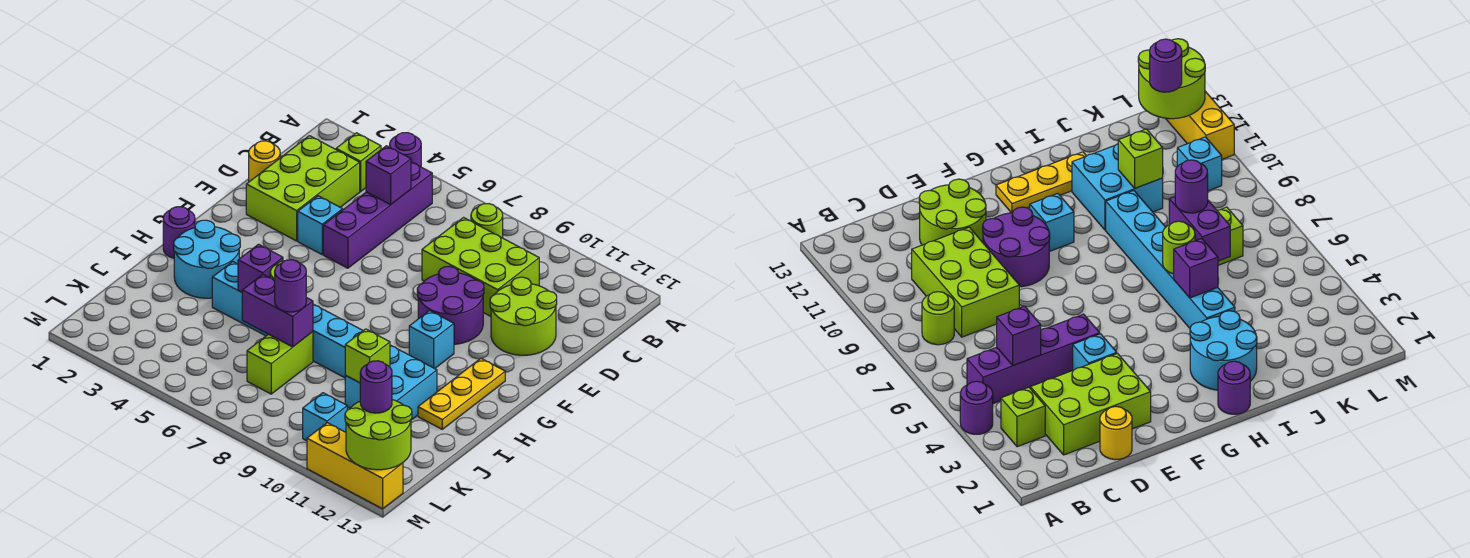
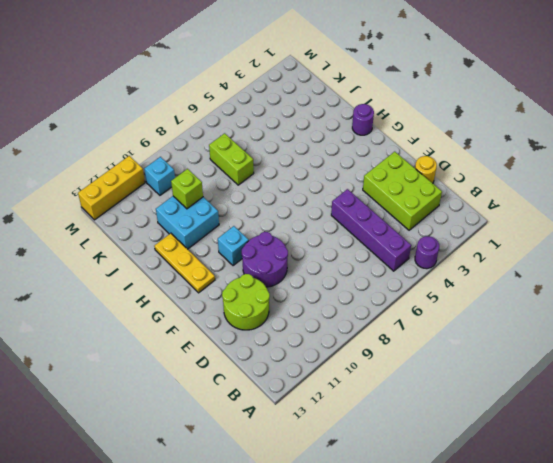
none -> lime 1x1 brick [336,133,381,192]
none -> lime 1x1 round brick [471,204,503,238]
none -> lime 2x3 brick [422,218,539,316]

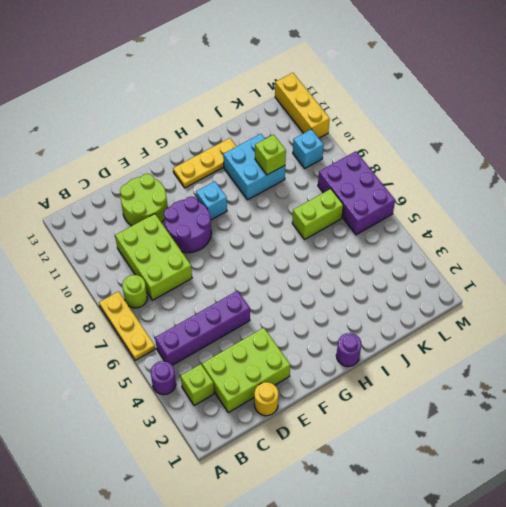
yellow 1x3 plate [99,291,155,360] -> none
purple 2x3 brick [318,151,395,235] -> none
none -> cyan 1x1 brick [298,196,343,254]
none -> cyan 2x2 round brick [174,220,240,298]
none -> cyan 1x6 brick [212,262,363,378]

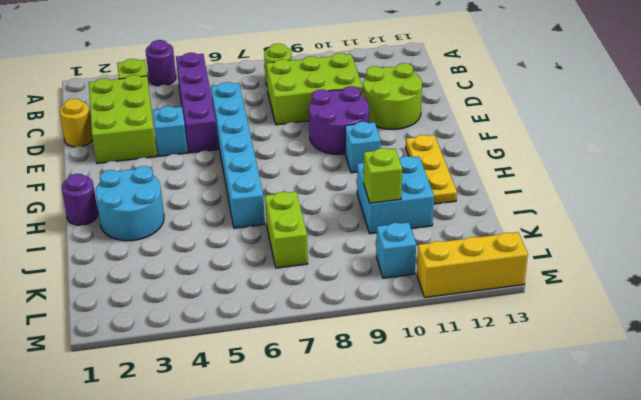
cyan 1x6 brick [211,82,265,228] -> cyan 1x6 brick turned to [212,262,363,378]
none -> purple 1x1 brick [366,146,411,205]
none -> purple 1x1 brick [238,244,283,292]
none -> lime 1x1 round brick [1163,221,1195,274]

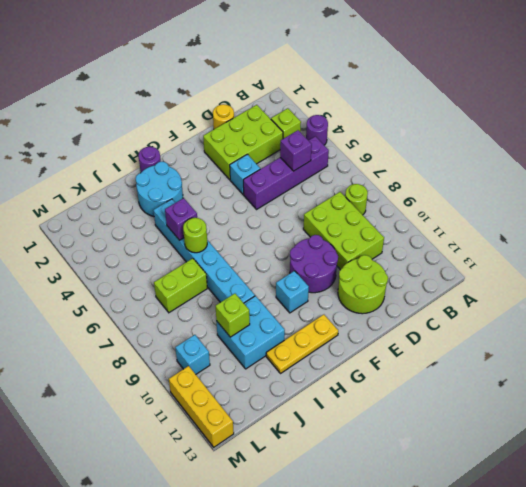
none -> purple 1x2 brick [242,275,313,347]
none -> lime 2x2 round brick [345,400,412,470]
none -> purple 1x1 round brick [275,260,306,312]

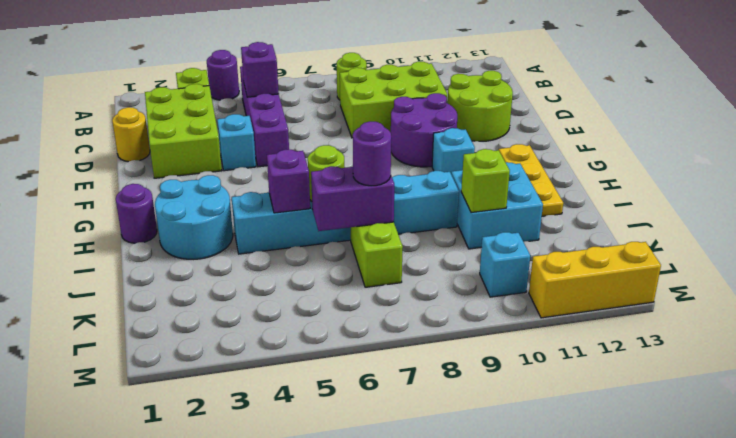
none -> lime 2x2 round brick [345,400,412,470]
none -> purple 1x1 round brick [360,361,392,413]

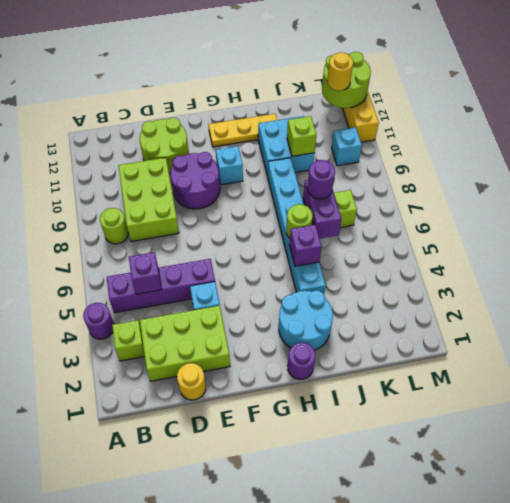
yellow 1x1 round brick [327,52,353,91] -> purple 1x1 round brick [360,361,392,413]

